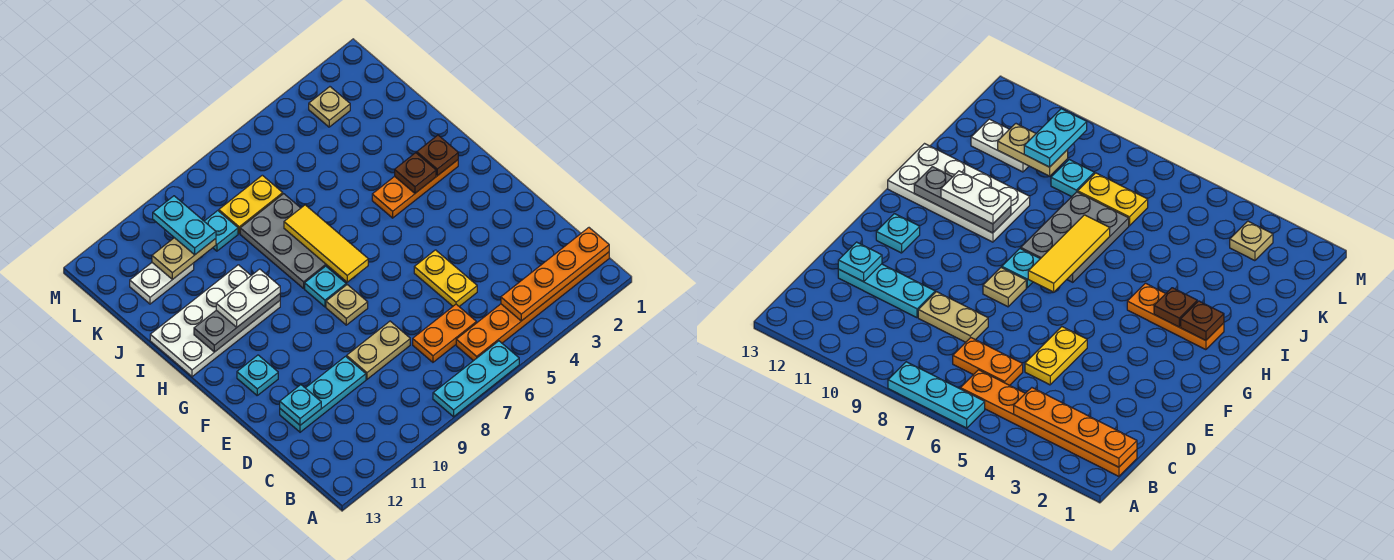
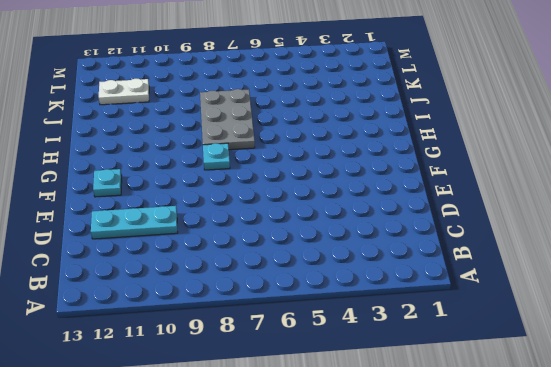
none -> cyan 1x3 plate [433,341,519,417]
none -> orange 1x6 plate [456,252,609,361]
none -> orange 1x2 plate [413,304,476,362]

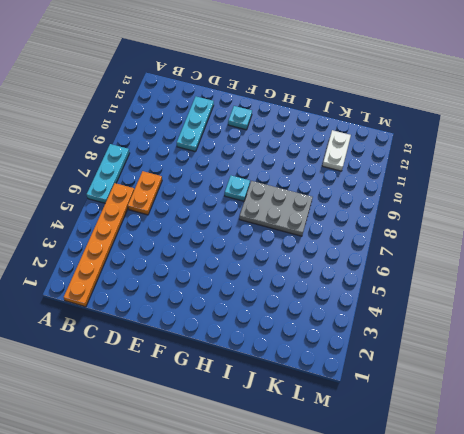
none -> yellow 1x2 plate [414,250,477,306]
none -> tan 1x2 plate [347,321,410,379]
none -> tan 1x1 plate [326,285,368,325]

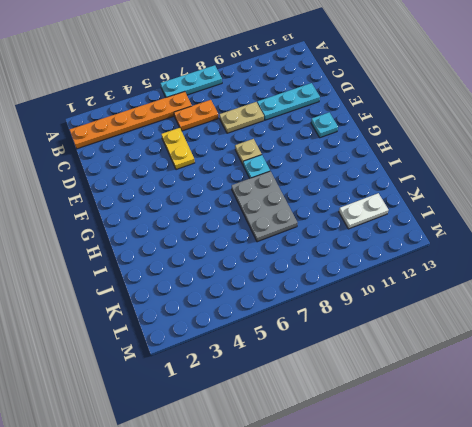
none -> orange 1x3 plate [372,160,458,218]
none -> white 2x4 plate [150,265,280,377]
none -> yellow 1x2 plate [219,175,283,233]

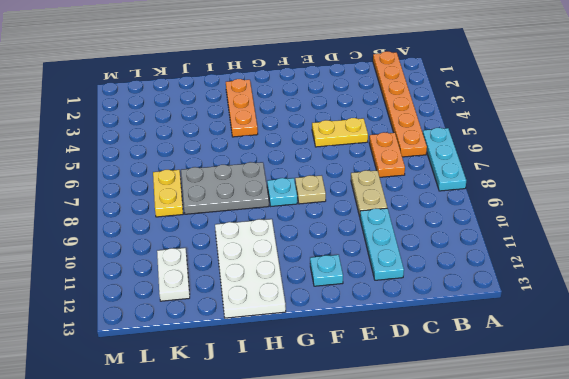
none -> cyan 1x1 plate [204,211,238,251]
none -> tan 1x1 plate [309,87,350,127]
none -> orange 1x4 plate [501,228,609,321]

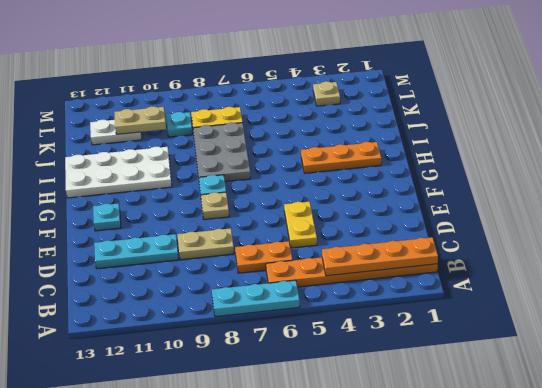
none -> cyan 1x1 plate [280,385,321,425]
none -> yellow 1x3 tile [284,205,368,282]
none -> brown 1x1 plate [417,135,458,176]

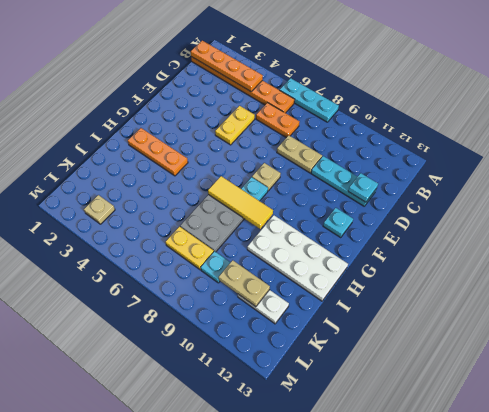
yellow 1x3 tile [208,176,273,229] -> yellow 1x3 tile turned to [284,205,368,282]
none -> brown 1x1 plate [417,135,458,176]
none -> brown 1x1 plate [395,153,436,193]
none -> grey 1x3 plate [194,294,280,352]

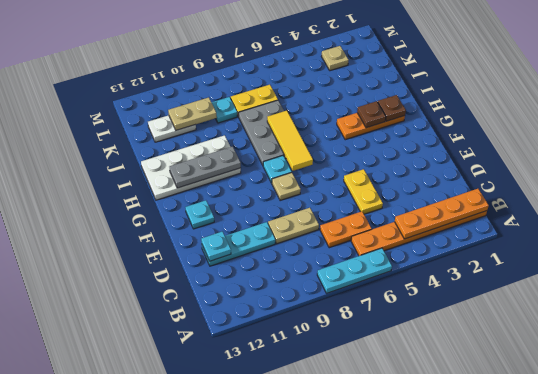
none -> white 1x2 plate [216,269,280,327]
none -> cyan 1x2 plate [153,196,216,255]

